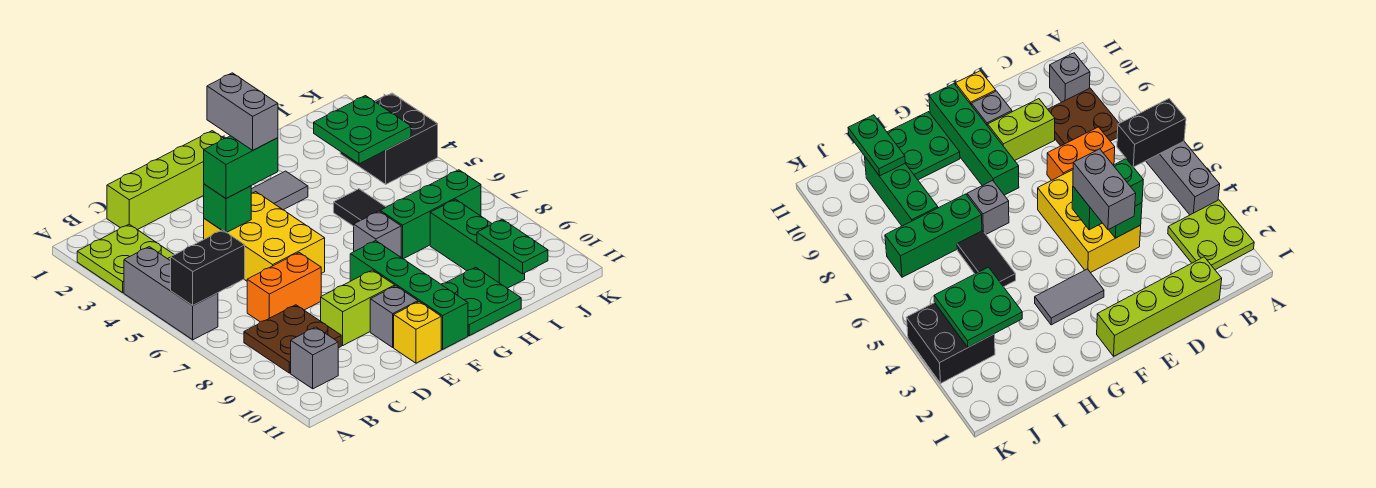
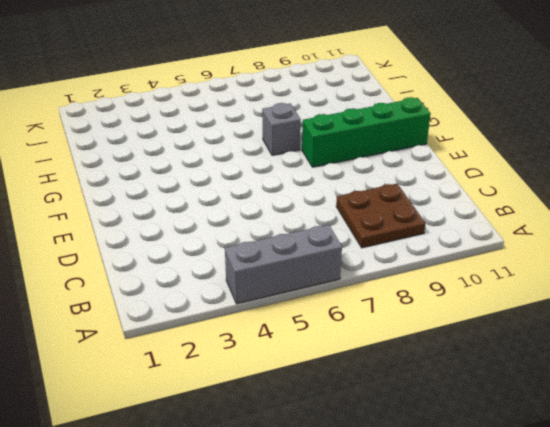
none -> lime 2x2 plate [77,224,174,292]
none -> grey 1x1 brick [291,327,338,389]
none -> lime 1x4 brick [107,131,224,230]

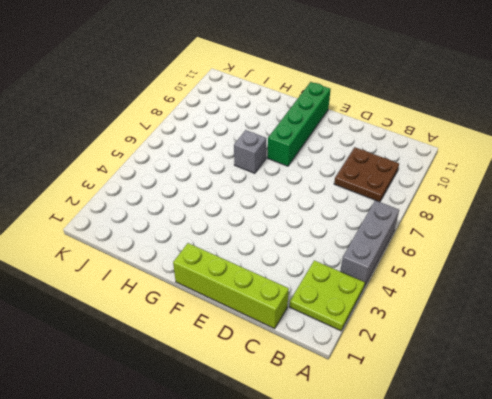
none -> grey 1x1 brick [291,327,338,389]
none -> orange 1x2 brick [247,253,321,322]
none -> yellow 2x3 brick [204,192,325,281]

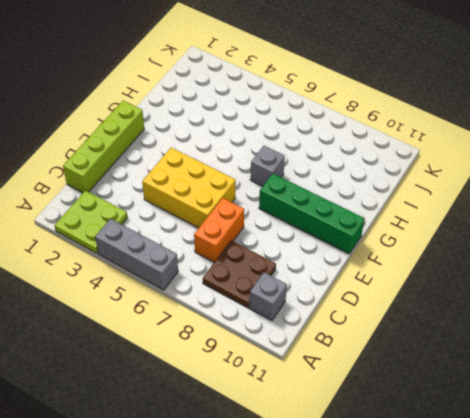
none -> lime 1x2 brick [321,270,395,345]
none -> grey 1x1 brick [370,286,418,347]
none -> yellow 1x1 brick [394,302,441,363]

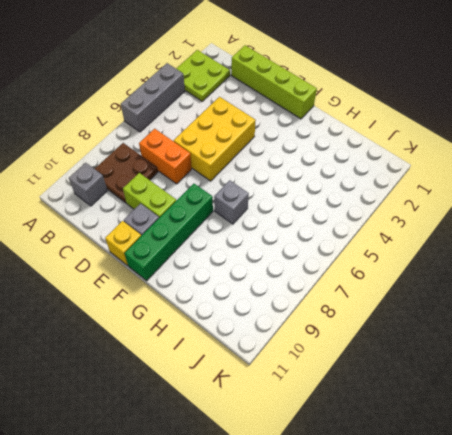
none -> grey 1x2 tile [251,171,308,210]
none -> green 2x2 plate [441,267,521,336]
none -> black 1x2 tile [334,189,386,226]

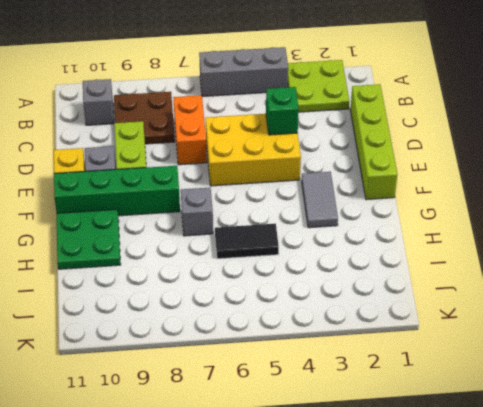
none -> green 1x3 brick [380,170,481,259]
none -> green 1x3 brick [430,199,525,288]
none -> black 2x2 brick [340,93,438,184]

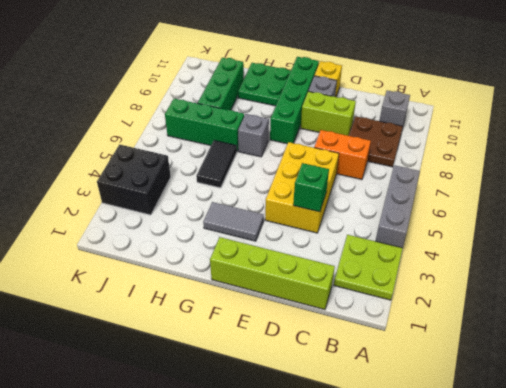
none -> black 1x2 brick [171,230,245,305]
none -> green 2x2 plate [314,96,411,164]
none -> green 1x2 plate [477,219,548,274]

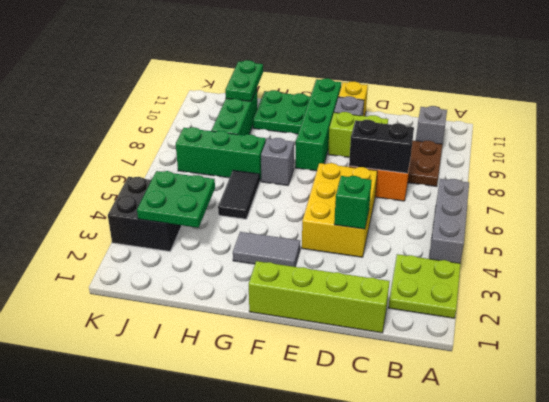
black 1x2 brick [349,120,414,173] -> black 1x2 brick moved to [171,230,245,305]
none -> green 1x2 brick [204,136,278,199]
none -> grey 1x2 brick [207,73,278,150]

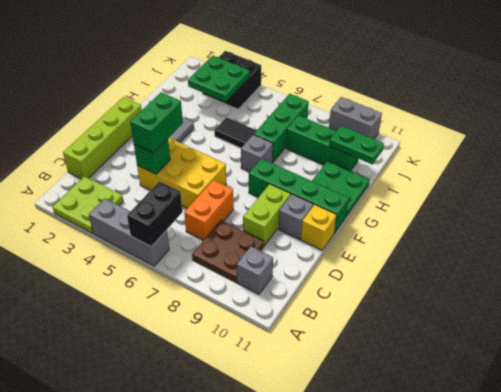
grey 1x2 brick [329,97,382,139] -> grey 1x2 brick moved to [207,73,278,150]

